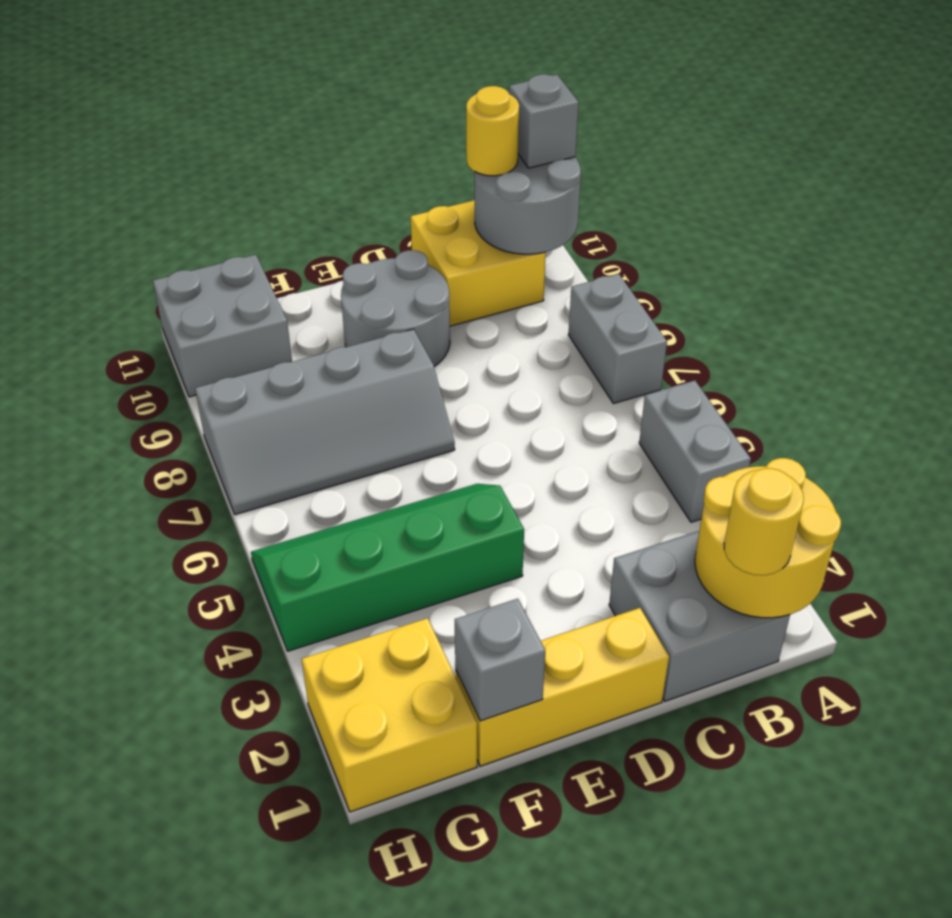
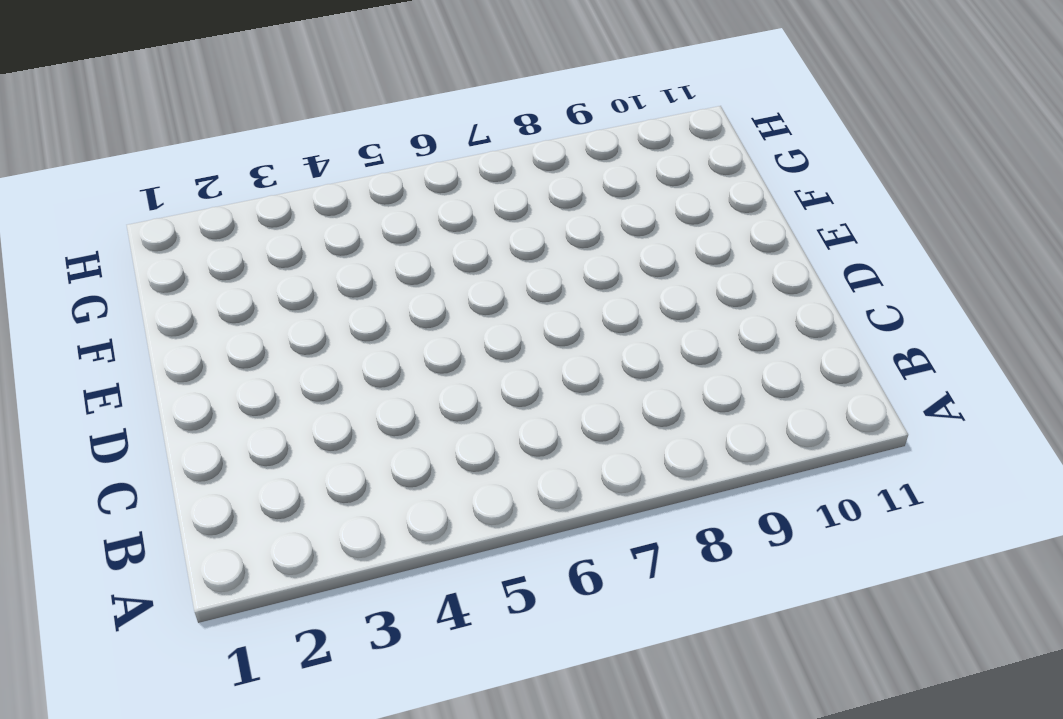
none -> grey 1x2 brick [639,380,751,522]
none -> grey 1x2 brick [568,274,667,404]
none -> grey 2x2 brick [609,531,790,701]

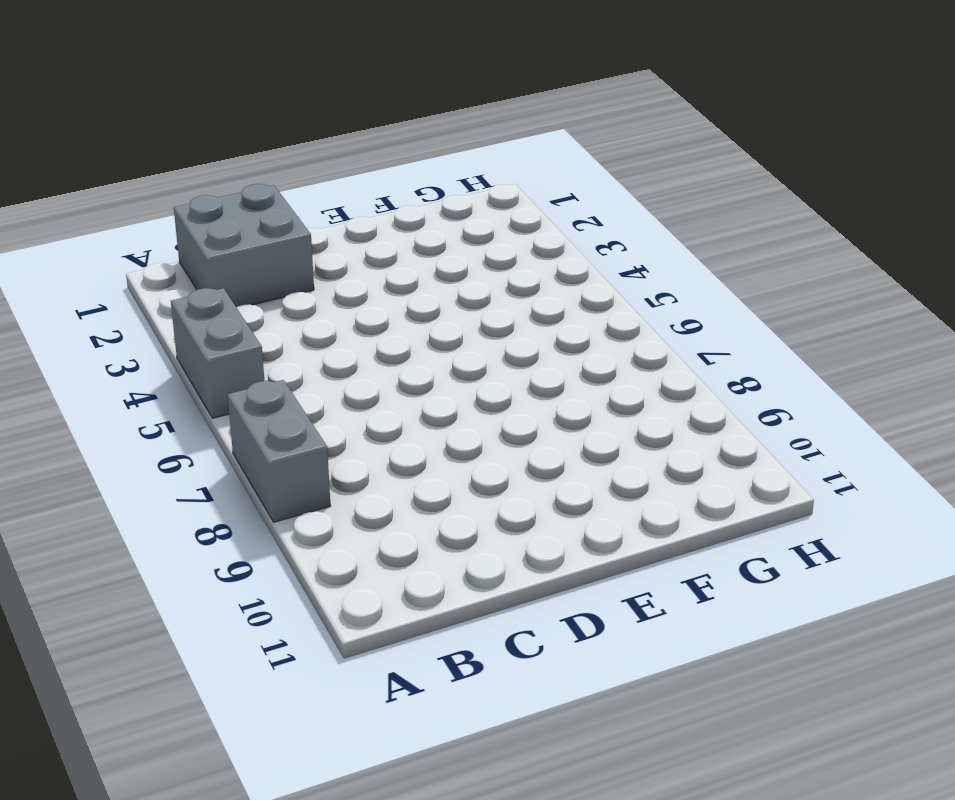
none -> yellow 2x2 brick [411,200,546,326]
none -> yellow 1x3 brick [455,608,669,766]
none -> grey 2x2 round brick [341,250,450,367]

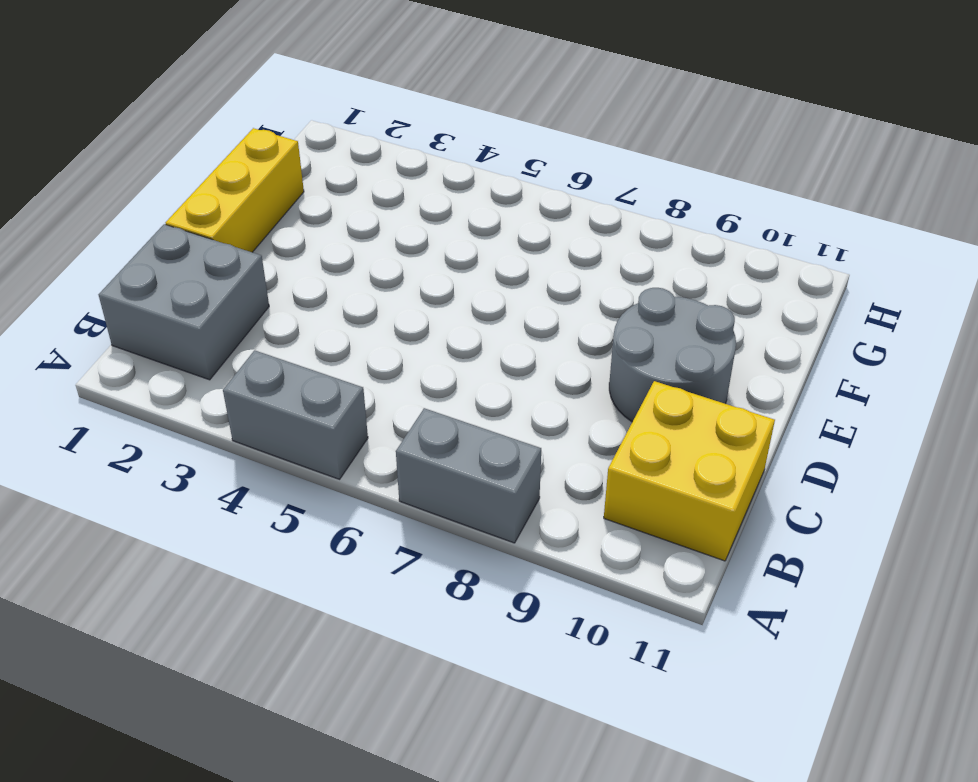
none -> green 2x4 slope [251,484,524,651]
none -> grey 2x4 slope [195,329,455,515]
none -> yellow 2x2 brick [302,618,477,812]

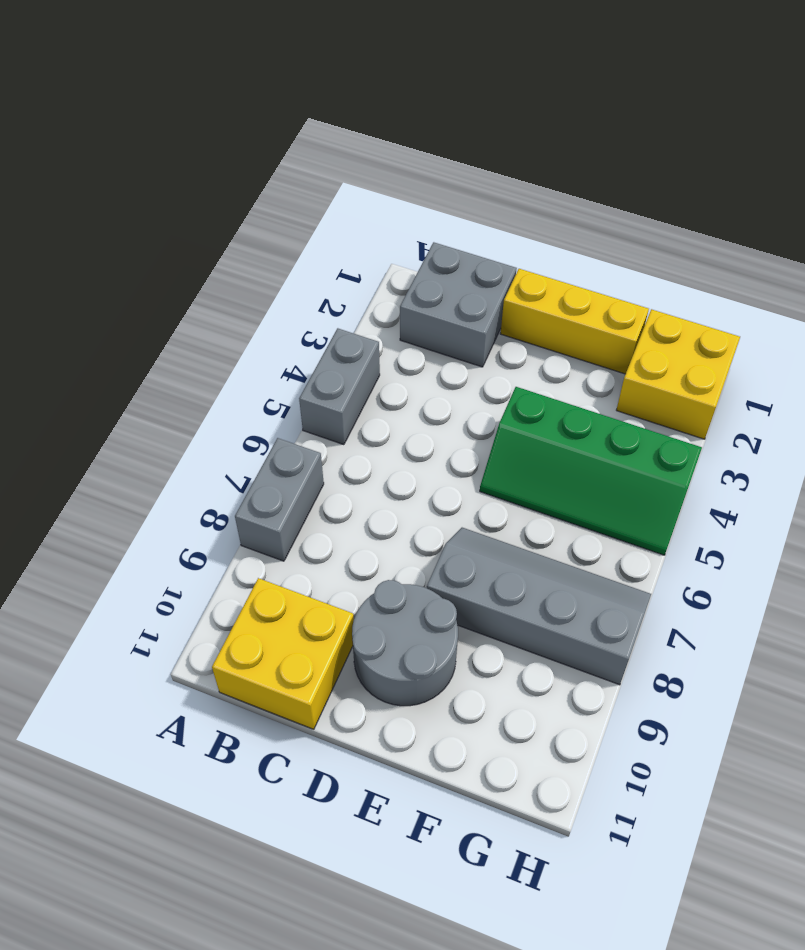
none -> grey 2x2 brick [153,255,292,397]
none -> yellow 2x2 round brick [695,458,841,618]
none -> grey 2x2 round brick [475,154,581,254]

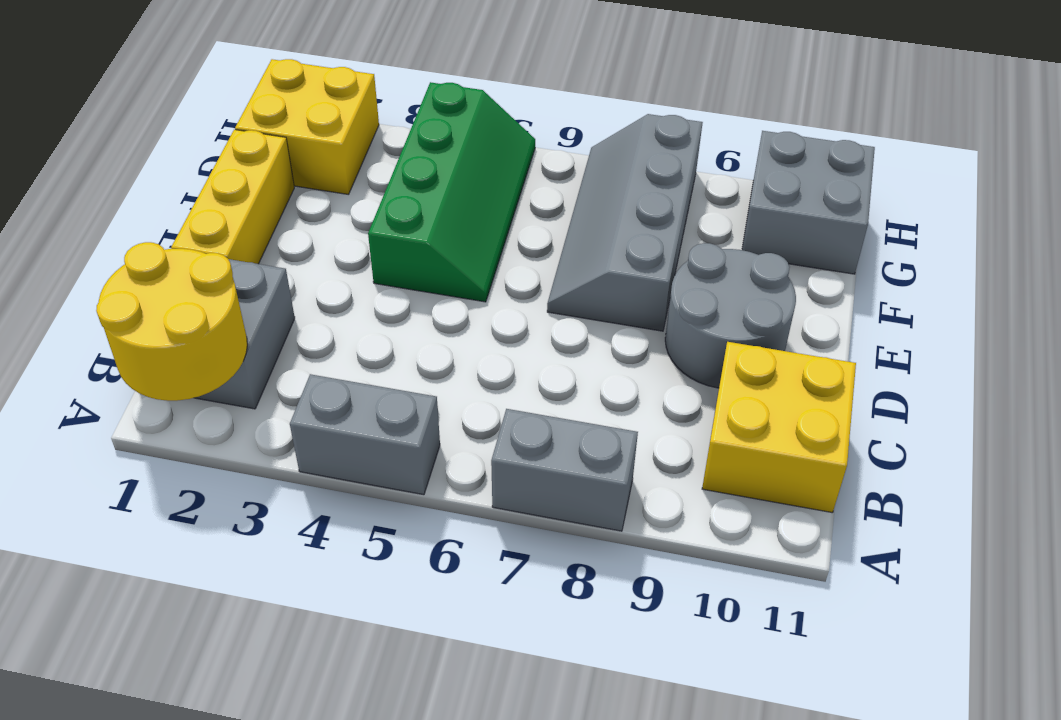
none -> grey 2x2 round brick [475,154,581,254]
none -> grey 1x1 brick [455,599,545,721]
none -> grey 1x1 brick [509,74,579,168]

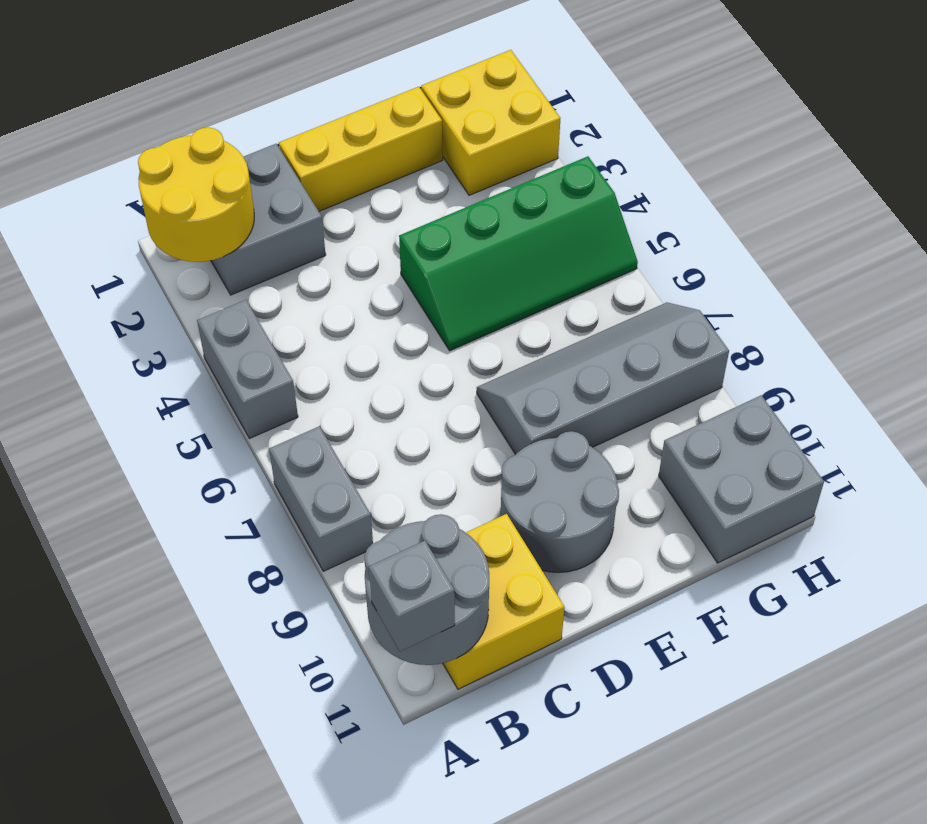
none -> grey 1x1 brick [455,599,545,721]
none -> yellow 1x1 round brick [724,468,804,575]
none -> yellow 1x1 round brick [466,86,519,176]

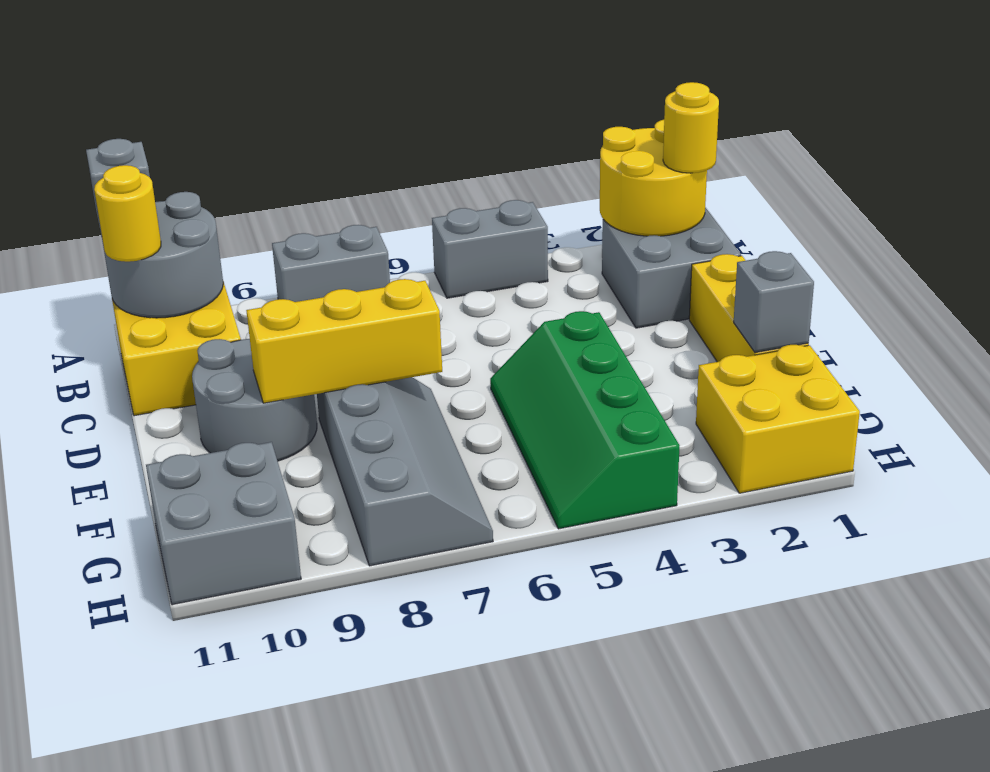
yellow 1x3 brick [246,279,442,403] -> none

